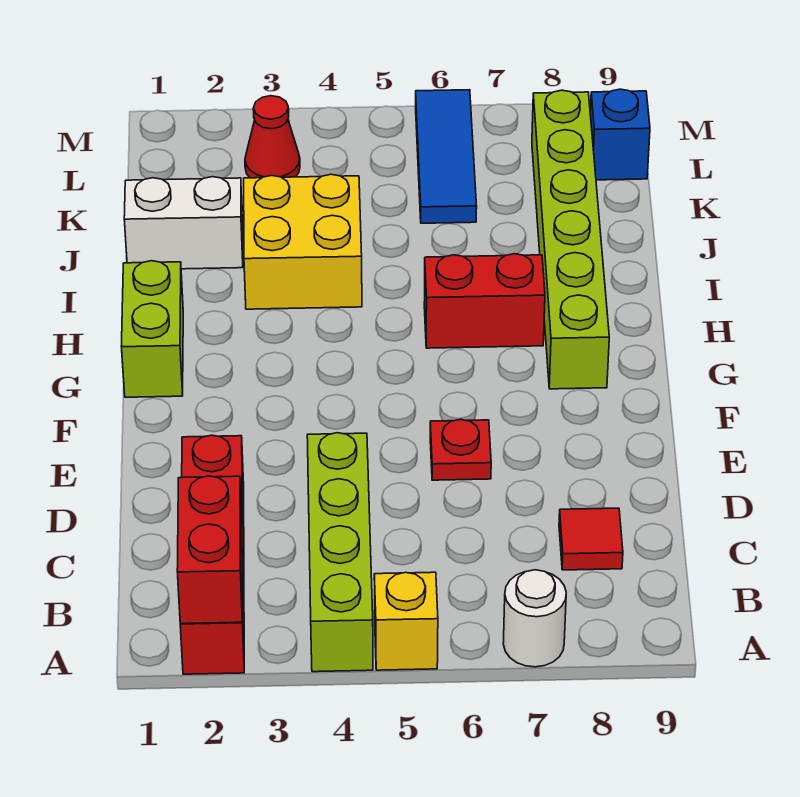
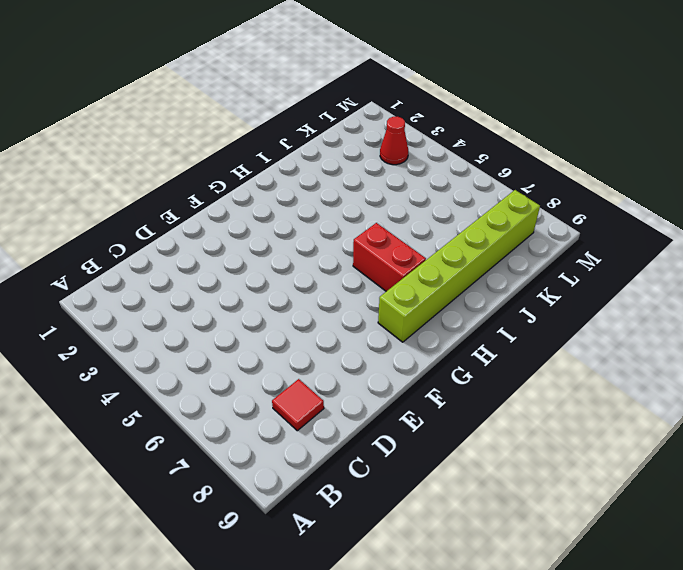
none -> red 1x4 brick [180,435,244,674]
none -> lime 1x4 brick [307,433,373,672]
none -> yellow 1x1 brick [374,572,438,670]

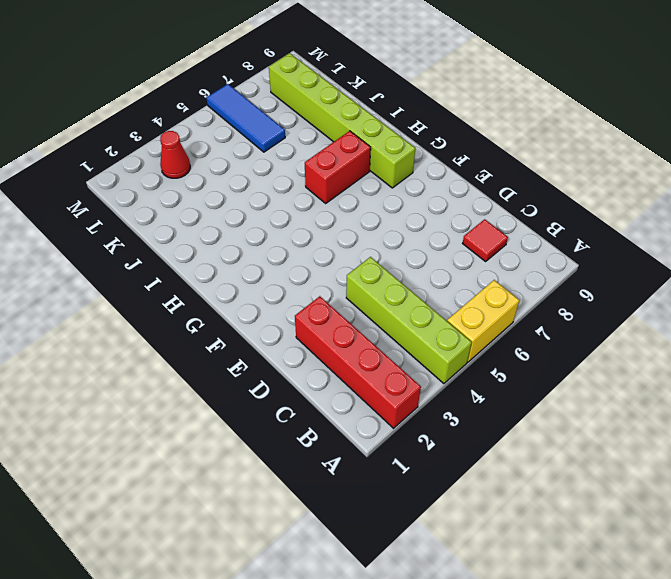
yellow 1x2 brick [447,280,519,362] -> yellow 1x1 brick [374,572,438,670]
none -> white 1x1 round brick [503,570,566,667]
none -> red 1x1 plate [430,419,491,480]
none -> lime 1x2 brick [121,261,183,397]

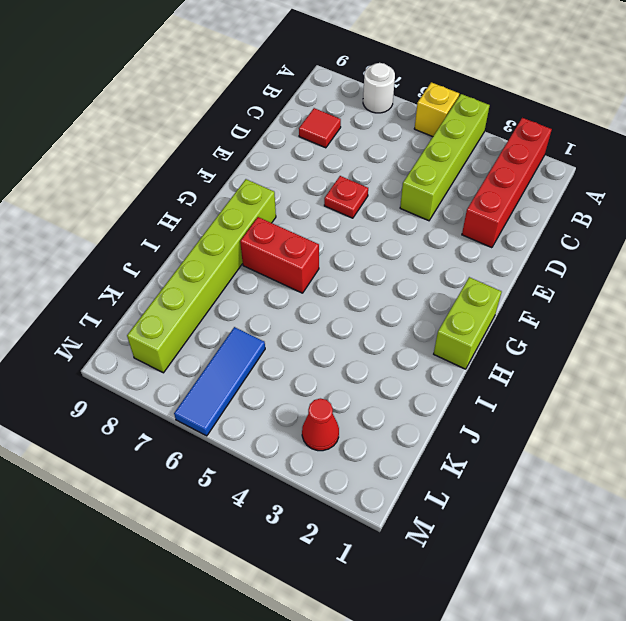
none -> yellow 2x2 brick [244,174,362,309]
none -> white 1x2 brick [124,177,243,269]
none -> blue 1x1 brick [590,89,650,180]

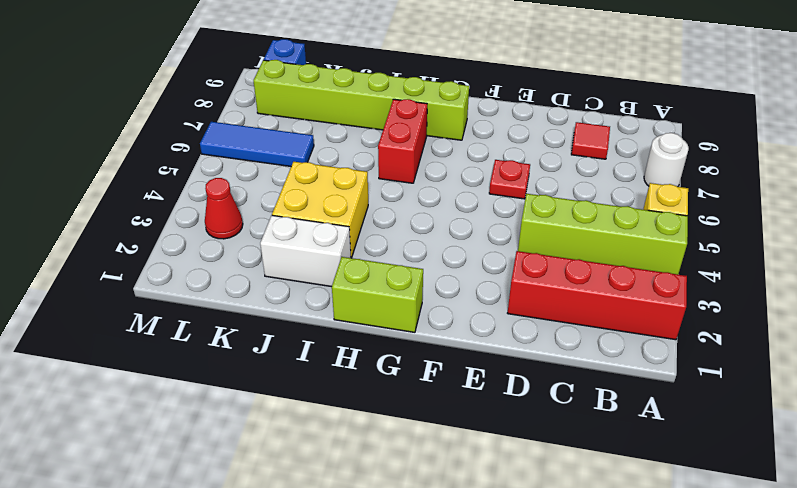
white 1x2 brick [260,215,351,287] -> white 1x2 brick turned to [124,177,243,269]
none -> red 1x2 brick [177,476,242,624]

